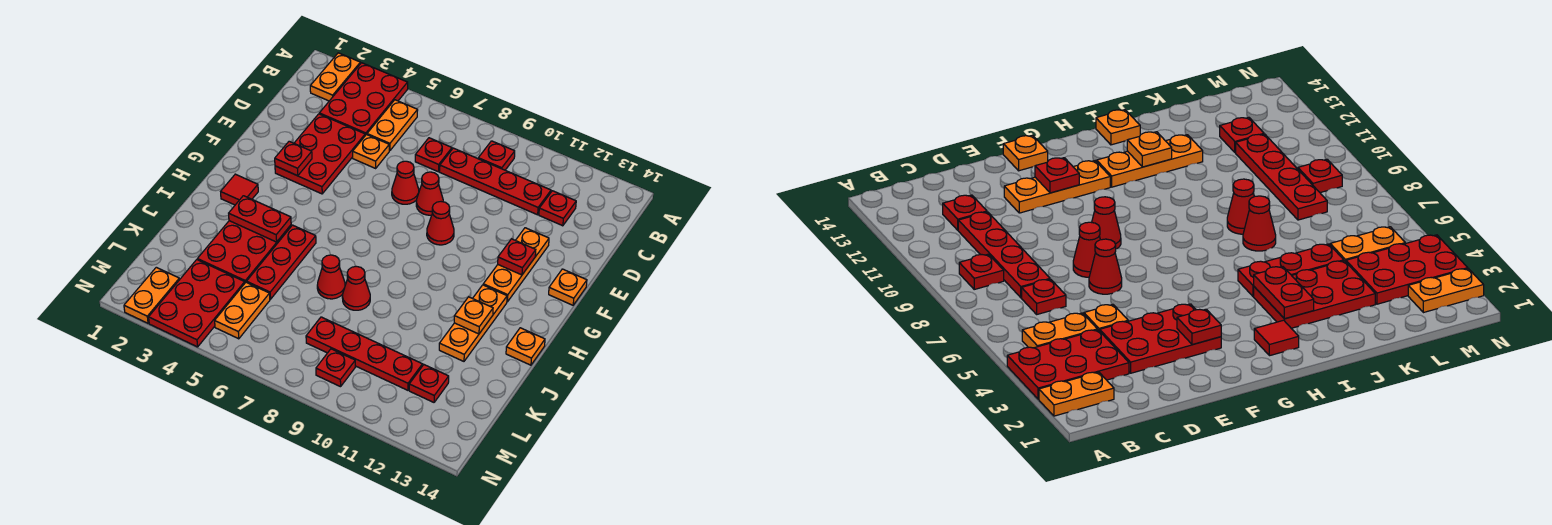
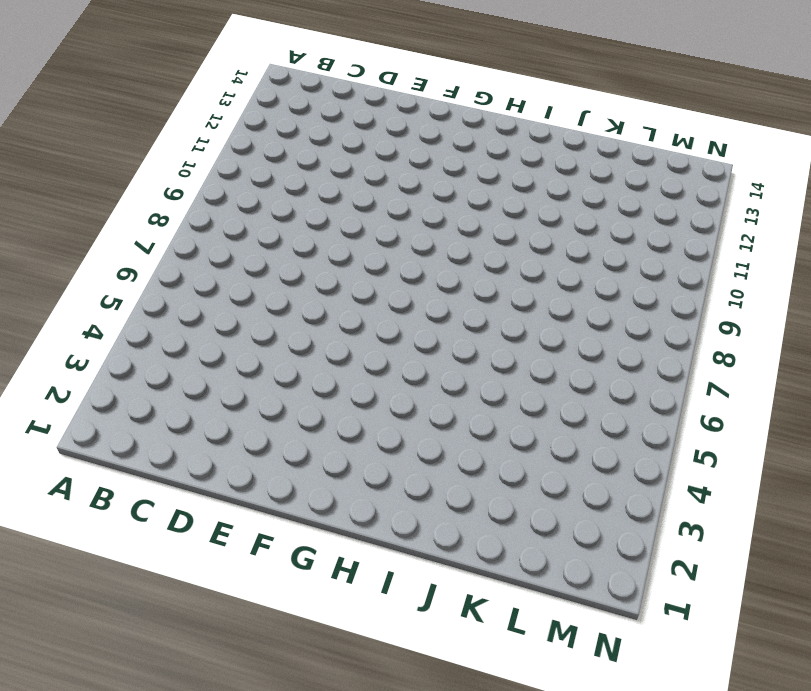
none -> orange 1x2 plate [310,53,360,101]
none -> red 2x3 plate [319,63,408,135]
none -> orange 1x2 plate [367,100,418,151]
none -> red 1x1 plate [478,141,515,170]

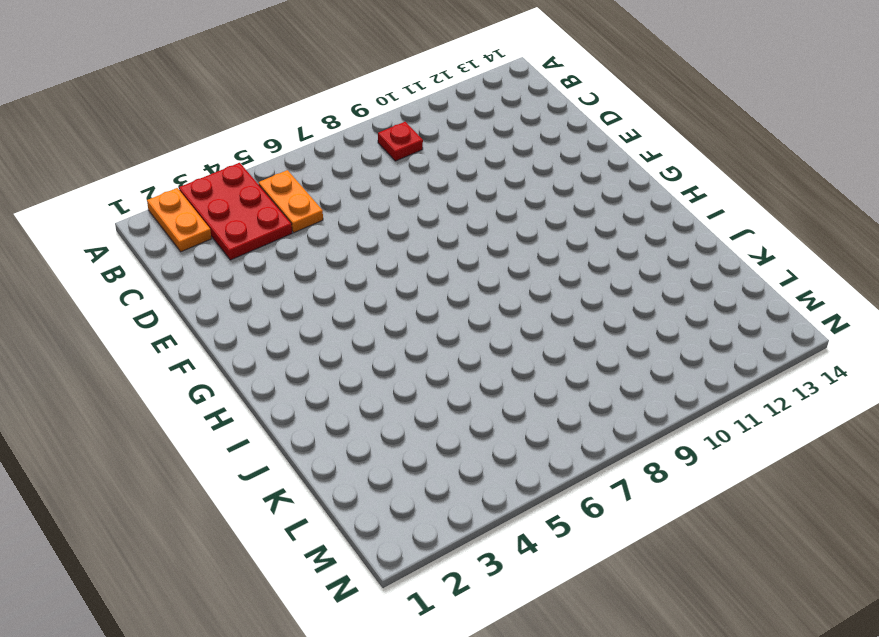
none -> red 1x1 plate [415,138,452,172]
none -> red 1x4 plate [440,148,551,215]
none -> red 1x1 plate [539,191,576,226]
none -> red 2x3 plate [275,114,365,194]

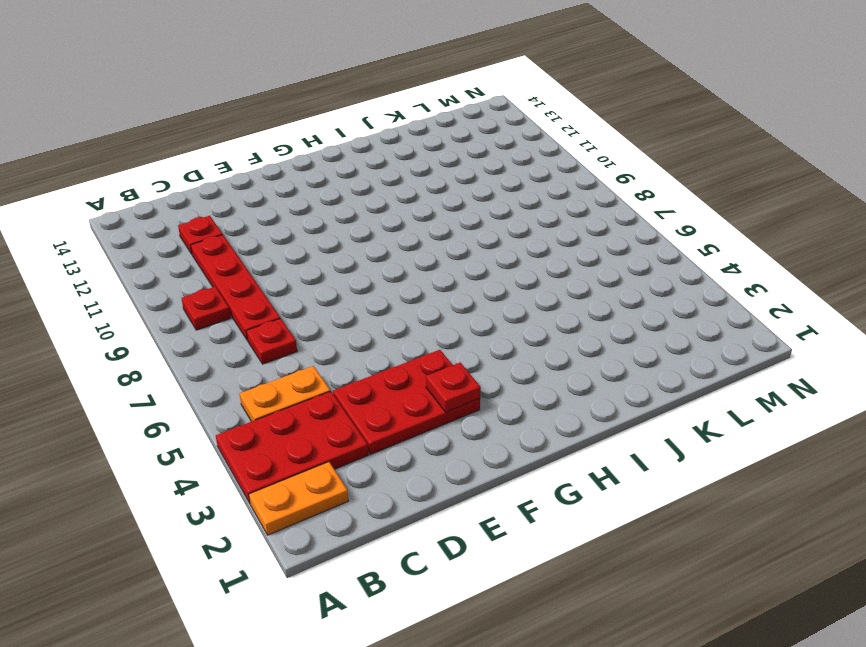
none -> orange 1x1 plate [353,135,389,168]
none -> red 1x1 cone [392,161,419,204]
none -> red 1x1 cone [416,172,443,215]
none -> orange 1x3 plate [483,228,549,302]

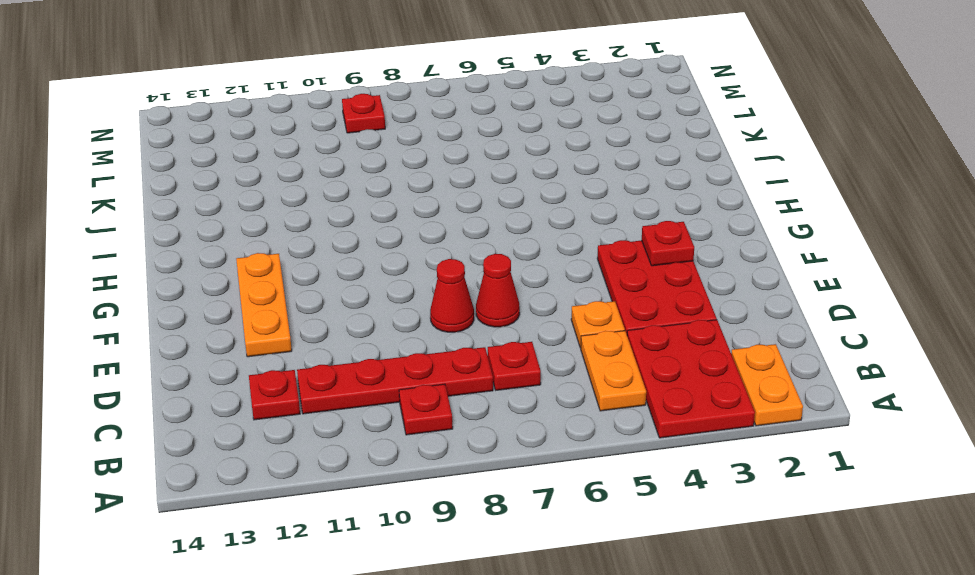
none -> red 1x1 cone [427,202,454,245]
none -> orange 1x1 plate [549,269,587,305]
none -> red 1x1 tile [221,174,258,205]
none -> orange 1x3 plate [439,285,507,361]

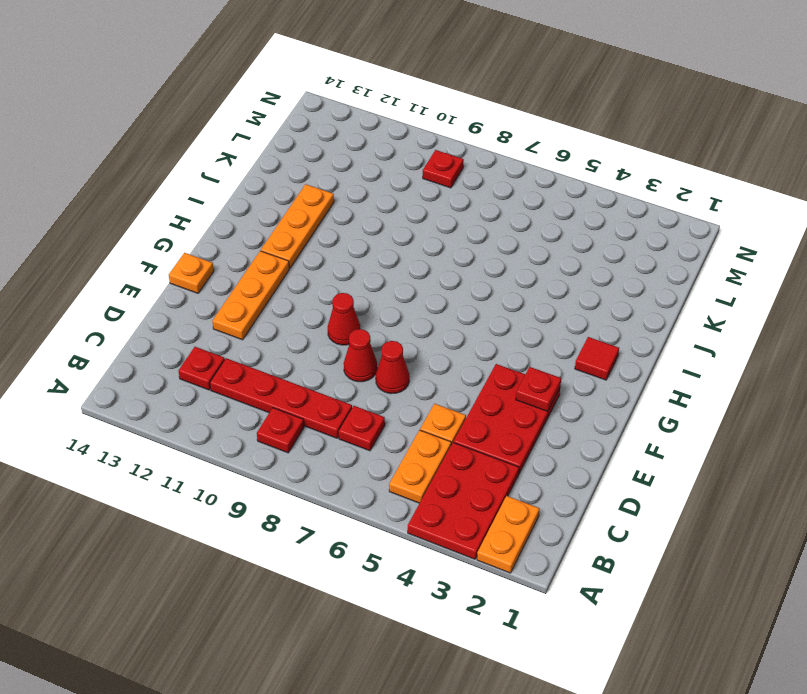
none -> red 2x3 plate [197,221,291,283]
none -> red 1x3 plate [247,225,316,299]
none -> orange 1x1 plate [506,328,545,365]
none -> red 1x1 cone [317,255,345,299]

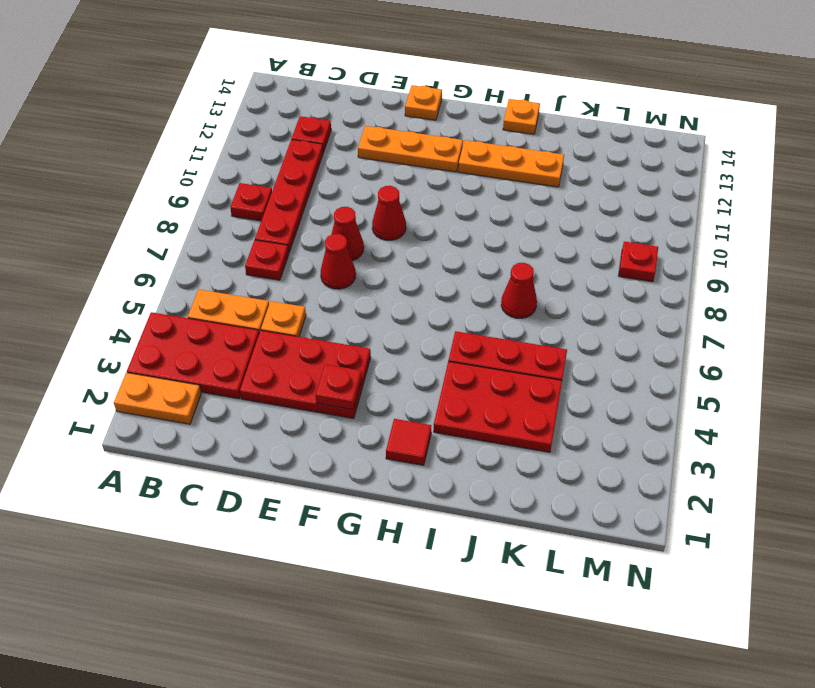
none -> red 1x1 cone [342,266,370,310]
none -> red 2x3 plate [149,260,245,347]
none -> orange 1x2 plate [215,282,270,339]
none -> red 1x4 plate [306,317,422,390]

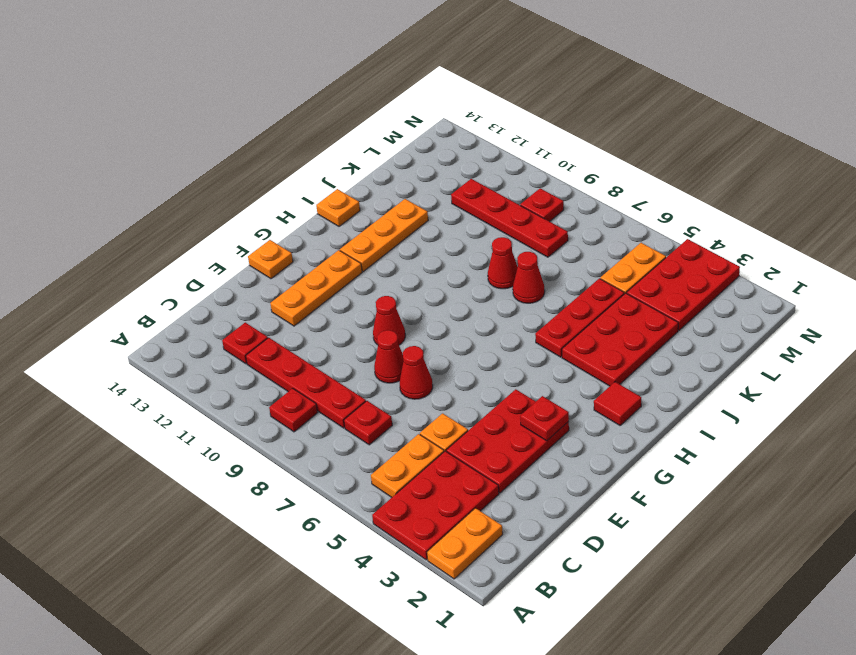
none -> red 1x1 plate [409,365,449,402]
none -> orange 1x2 plate [124,267,180,323]
none -> red 1x1 plate [498,239,536,275]
none -> red 1x2 plate [229,196,291,242]

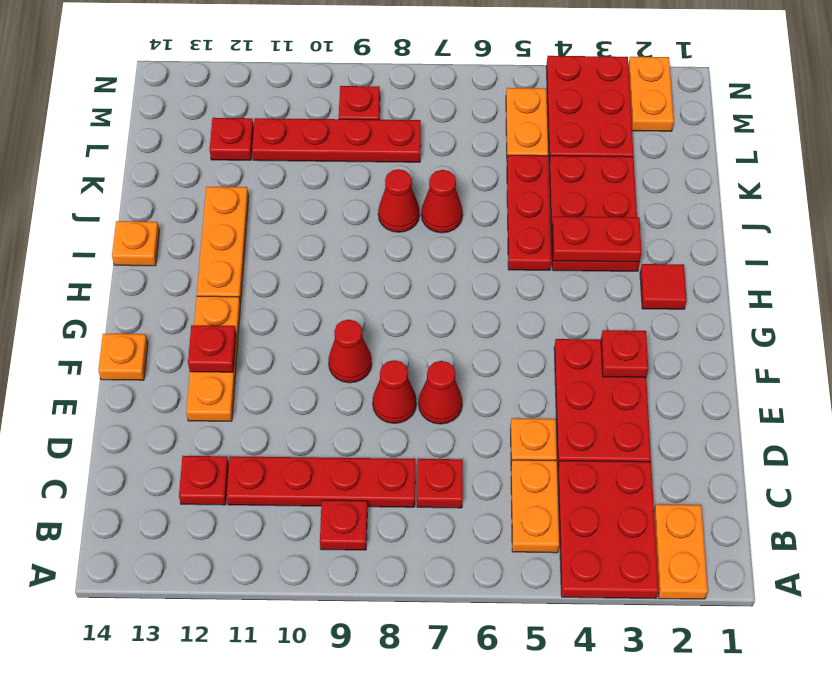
none -> orange 1x1 plate [454,297,493,334]

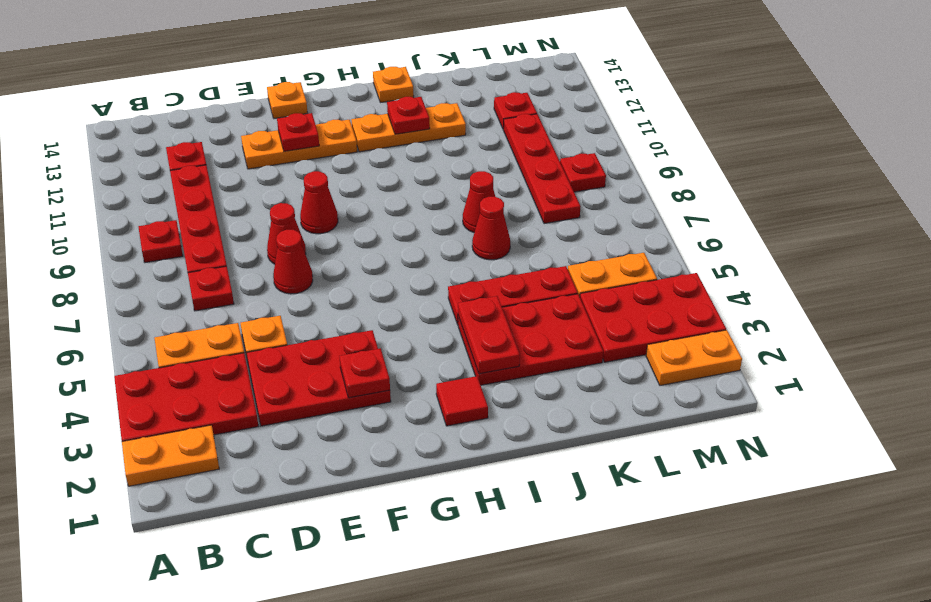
red 1x1 plate [387,97,430,134] -> orange 1x1 plate [454,297,493,334]

